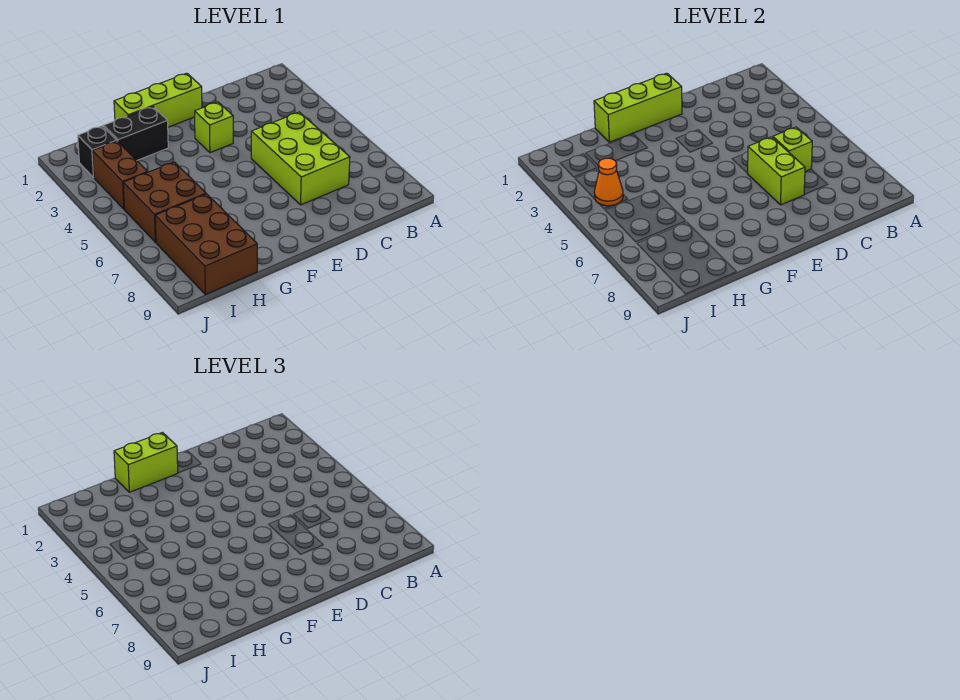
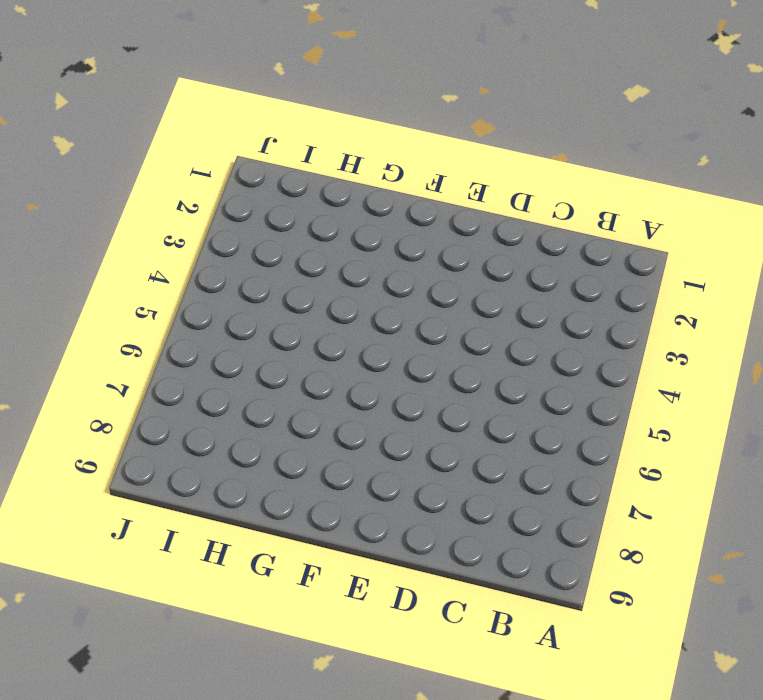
none -> lime 2x3 brick [251,112,350,205]
none -> lime 1x3 brick [114,73,202,127]
none -> lime 1x1 brick [195,102,233,153]

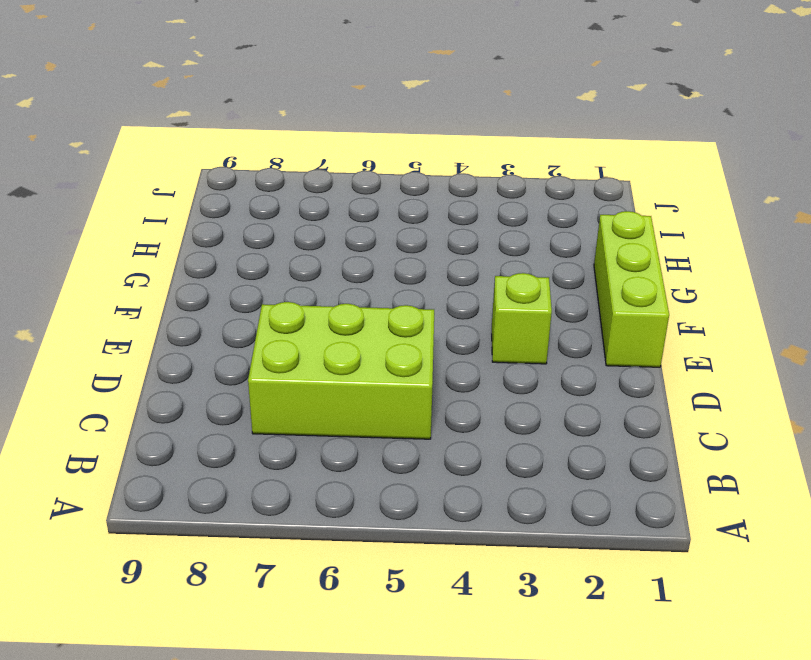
none -> black 1x2 brick [104,106,168,160]
none -> brown 2x2 brick [123,162,206,242]
none -> brown 2x3 brick [155,194,257,294]

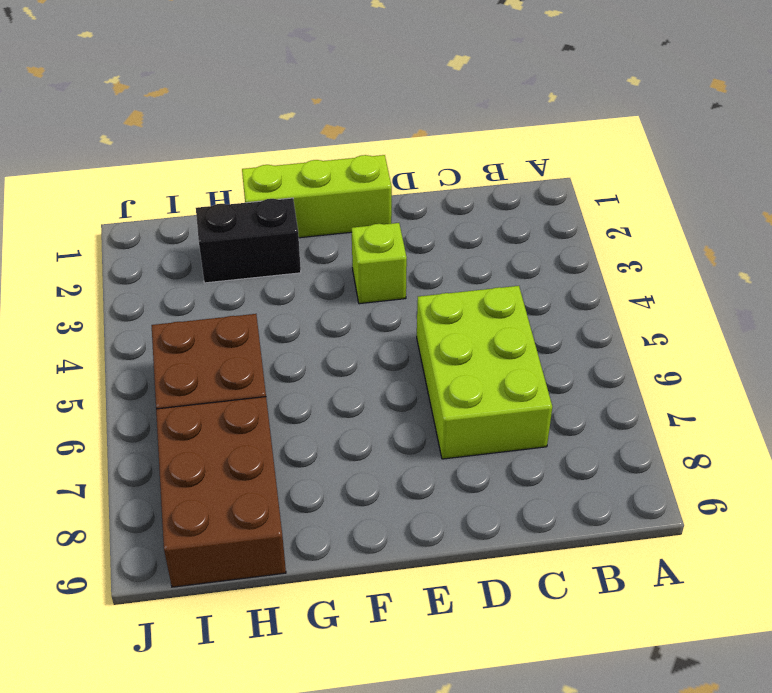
none -> black 1x1 brick [78,126,117,178]
none -> brown 1x2 brick [93,141,148,209]
none -> lime 1x1 brick [773,127,812,171]

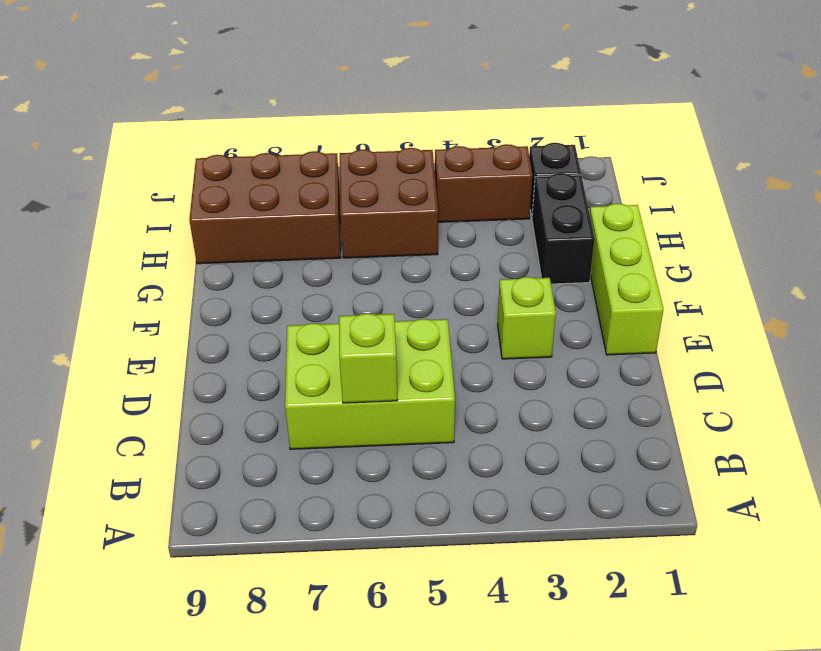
none -> lime 1x2 brick [747,137,805,205]
none -> lime 1x3 brick [594,73,682,142]
none -> orange 1x1 cone [594,158,623,206]

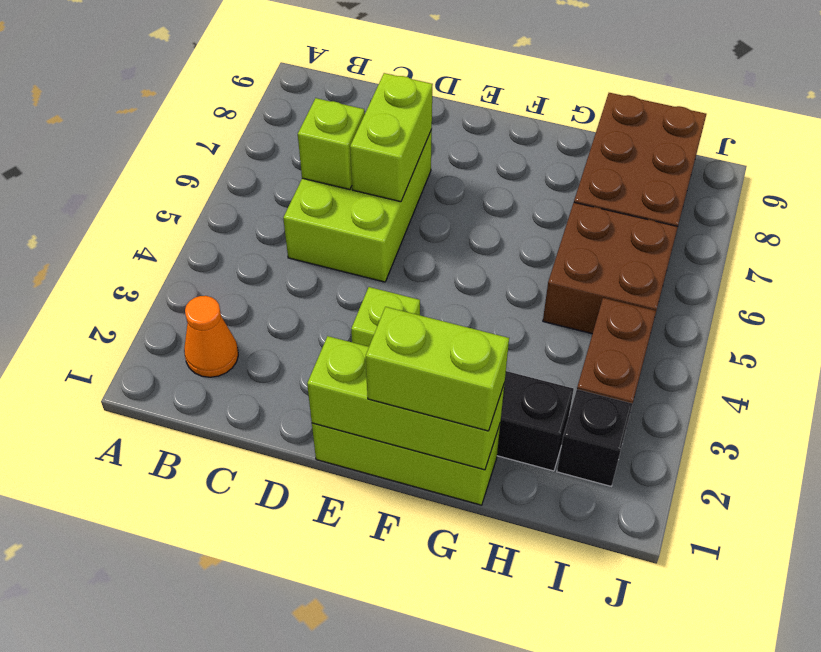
orange 1x1 cone [184,296,238,377] -> orange 1x1 cone moved to [594,158,623,206]

